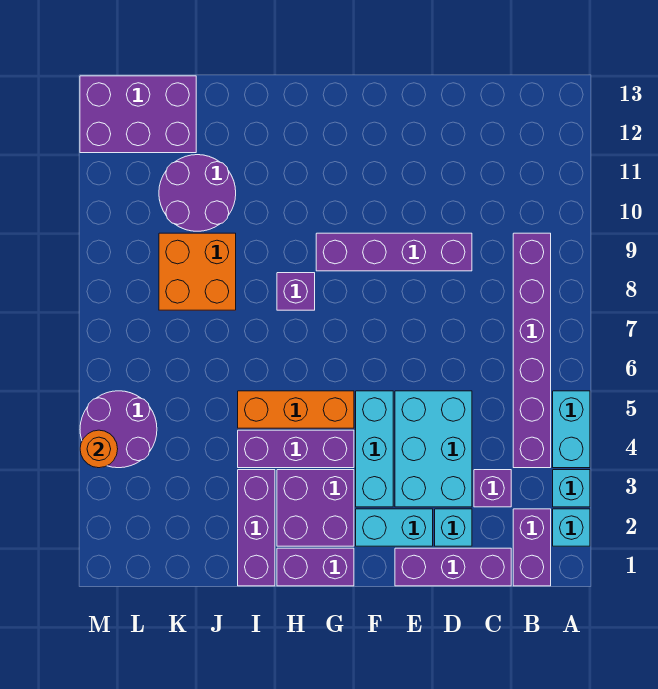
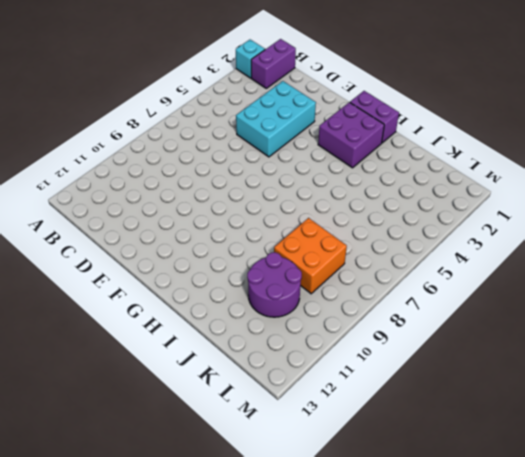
none -> cyan 1x1 brick [553,470,590,507]
none -> cyan 1x2 brick [553,391,590,468]
none -> purple 1x6 brick [513,233,551,468]

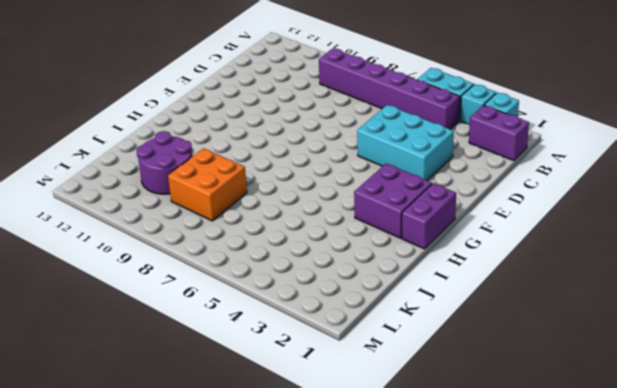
none -> purple 1x3 brick [395,548,511,586]
none -> purple 1x1 brick [474,470,511,507]
none -> cyan 1x1 brick [435,509,472,546]

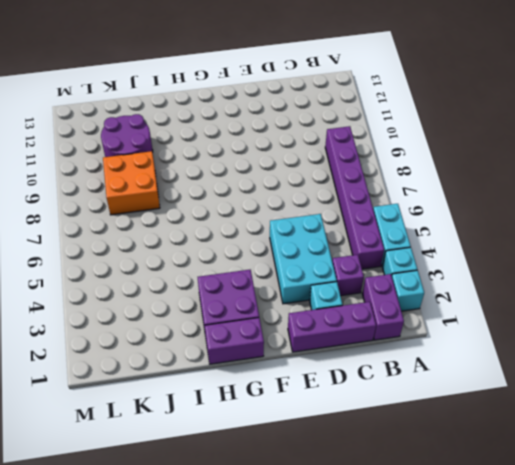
none -> purple 1x4 brick [316,233,472,271]
none -> cyan 1x2 brick [356,509,433,546]
none -> cyan 1x3 brick [356,391,393,507]

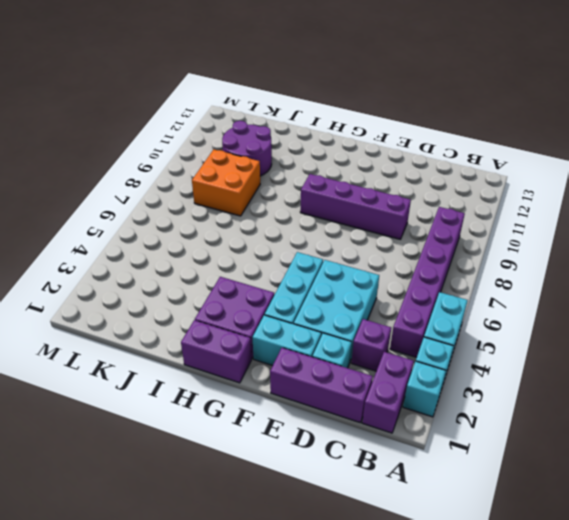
none -> purple 1x3 brick [238,430,354,468]
none -> orange 1x3 brick [238,391,354,428]
none -> purple 1x1 brick [277,273,315,310]

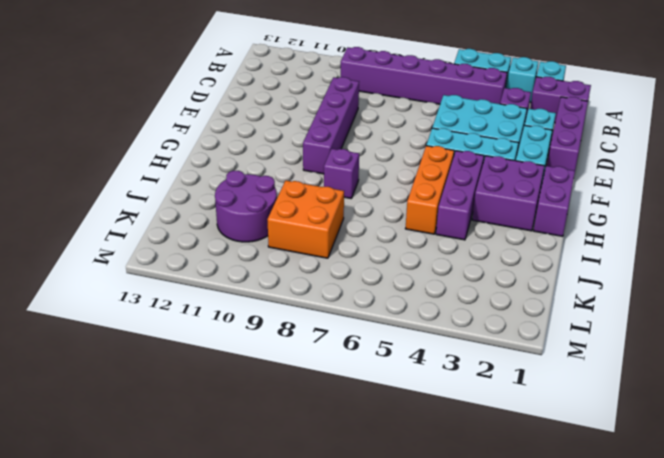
none -> purple 1x3 brick [238,470,275,586]
none -> purple 2x3 brick [80,76,196,153]
none -> purple 2x2 round brick [80,391,157,468]

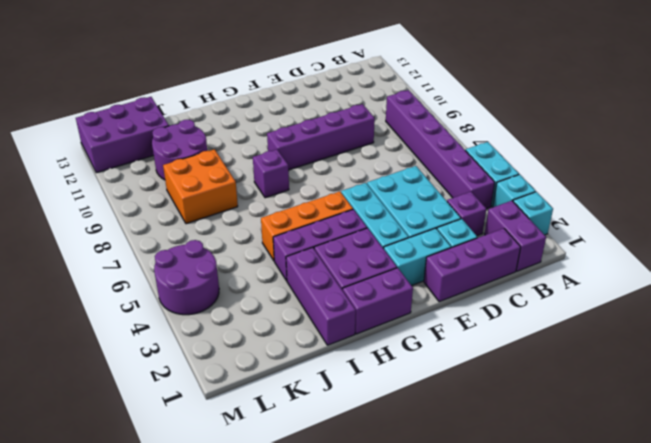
none -> orange 1x1 round brick [80,430,118,468]

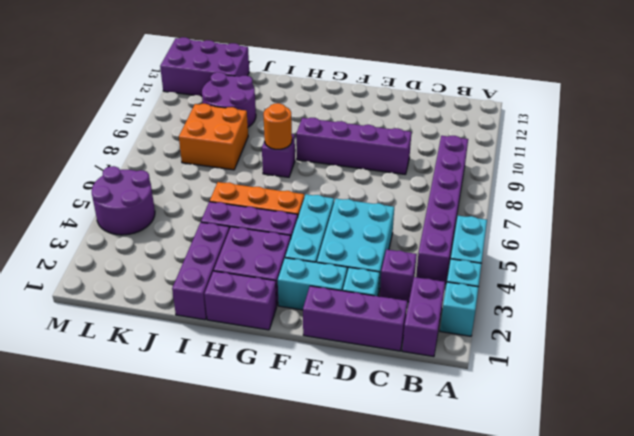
orange 1x1 round brick [263,103,292,149] -> orange 1x1 round brick moved to [80,430,118,468]

